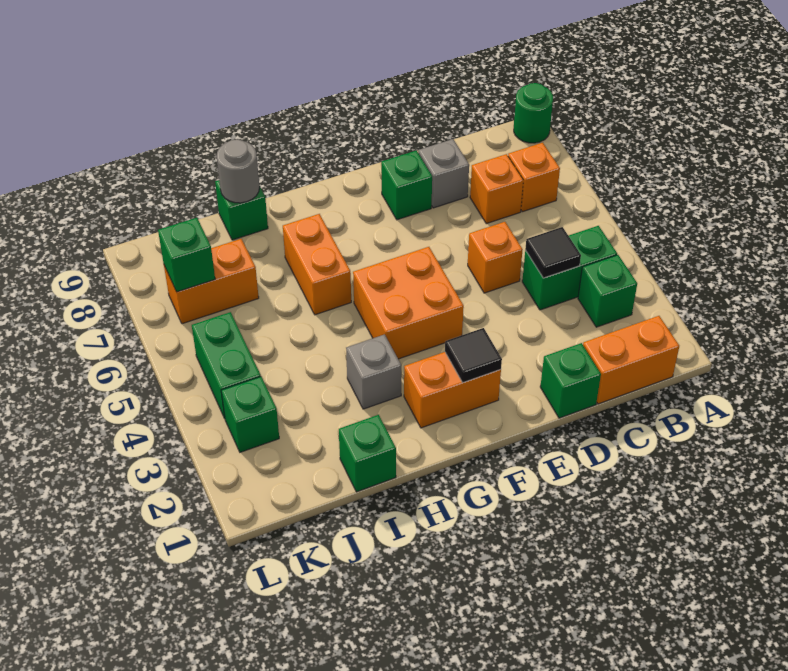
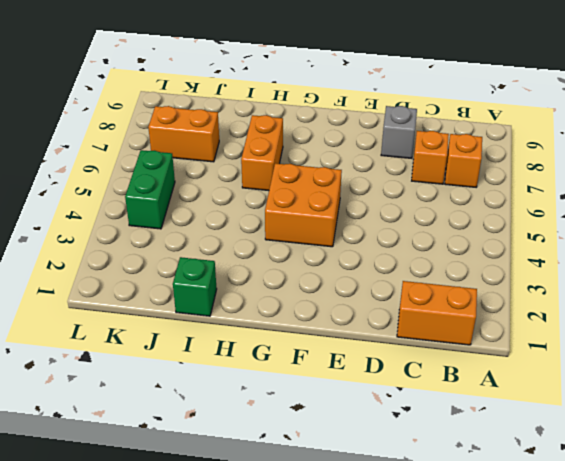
none -> green 1x1 round brick [514,83,553,143]
none -> green 1x1 brick [578,255,637,327]
none -> green 1x2 brick [522,226,617,310]

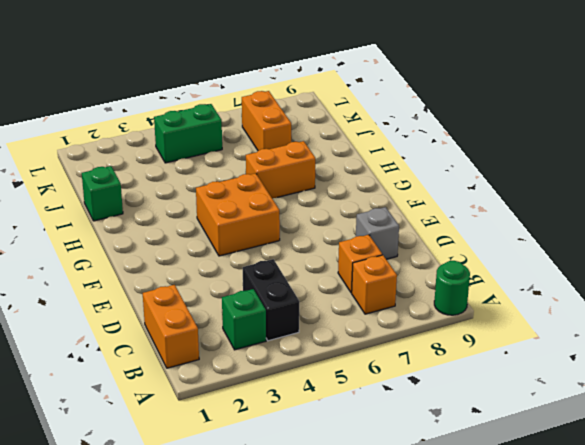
black 1x2 brick [243,259,299,341] -> green 1x2 brick [522,226,617,310]
none -> green 1x1 brick [540,343,601,418]
none -> orange 1x1 brick [468,222,523,293]
none -> green 1x1 brick [381,151,432,220]

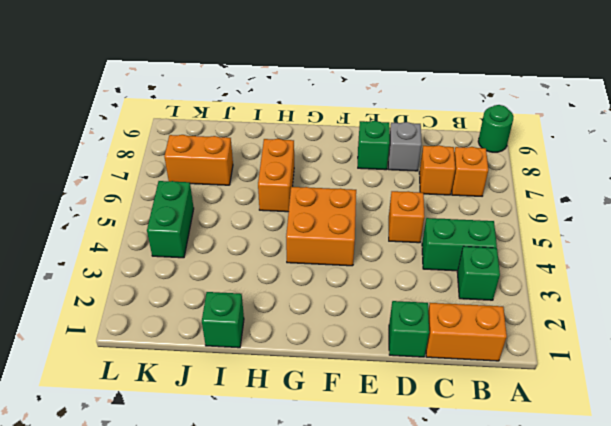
none -> orange 1x2 brick [404,352,501,428]
none -> grey 1x1 brick [346,334,401,409]
none -> green 1x1 brick [215,180,268,240]

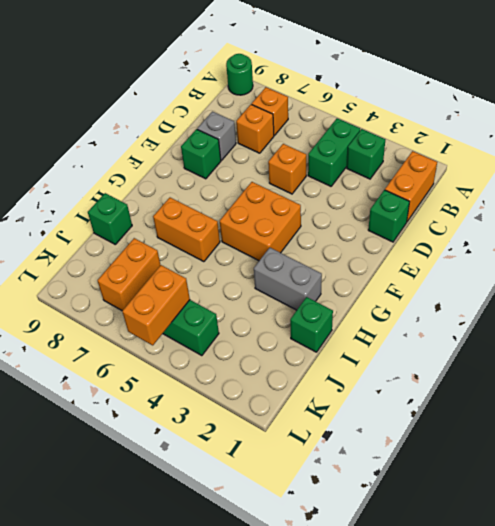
grey 1x2 brick [254,248,322,310] -> grey 1x1 brick [346,334,401,409]
orange 1x2 brick [122,265,190,345] -> orange 1x2 brick moved to [404,352,501,428]
none -> green 1x1 brick [221,377,279,452]
none -> black 1x1 tile [525,227,581,278]
none -> black 1x1 tile [445,328,502,383]

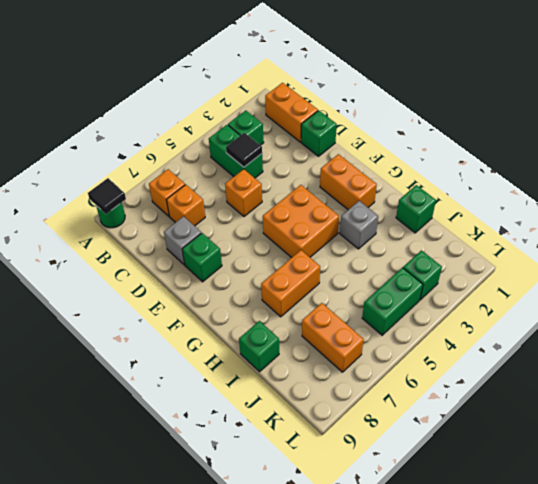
black 1x1 tile [88,178,126,214] -> black 1x1 tile moved to [445,328,502,383]
none -> grey 1x1 round brick [217,139,260,203]
none -> green 1x1 brick [158,218,215,292]

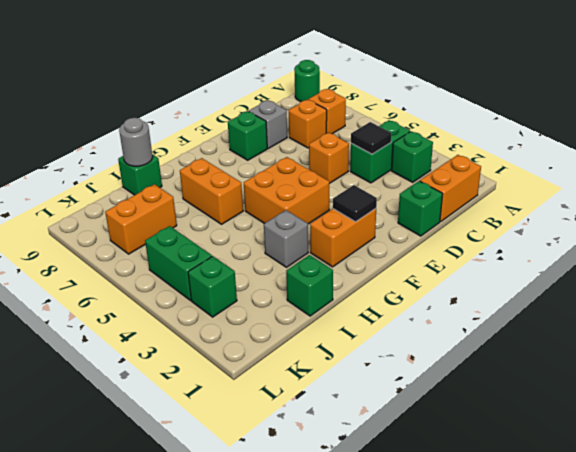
none -> green 1x1 brick [158,218,215,292]

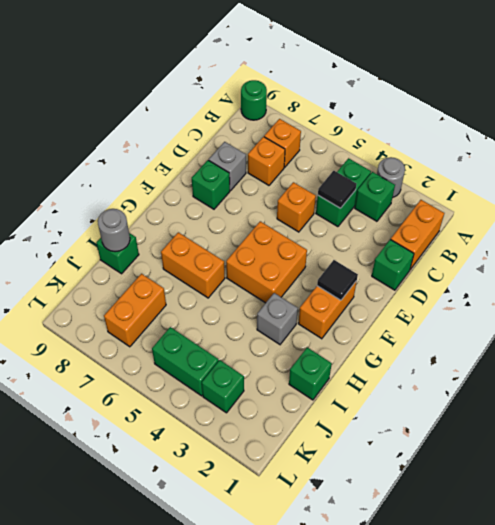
grey 1x1 round brick [377,157,405,197] -> none
none -> green 1x1 brick [158,218,215,292]

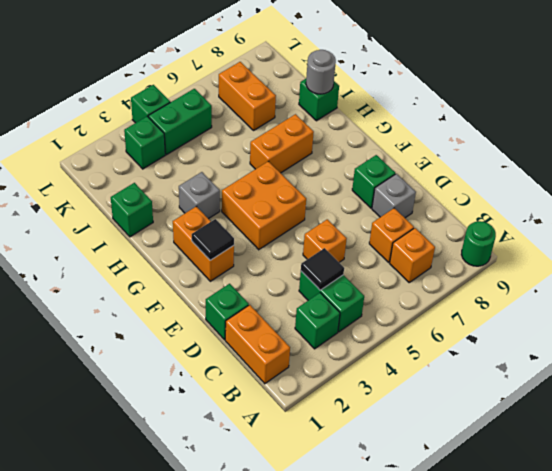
green 1x1 brick [131,85,170,123] -> green 1x1 brick moved to [158,218,215,292]

